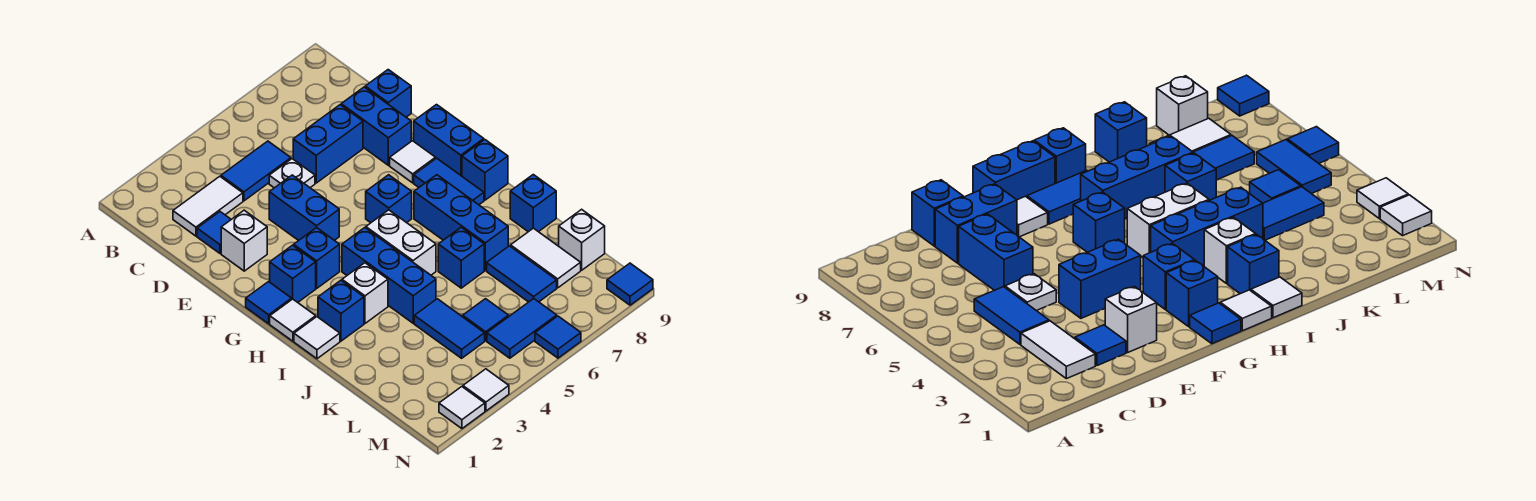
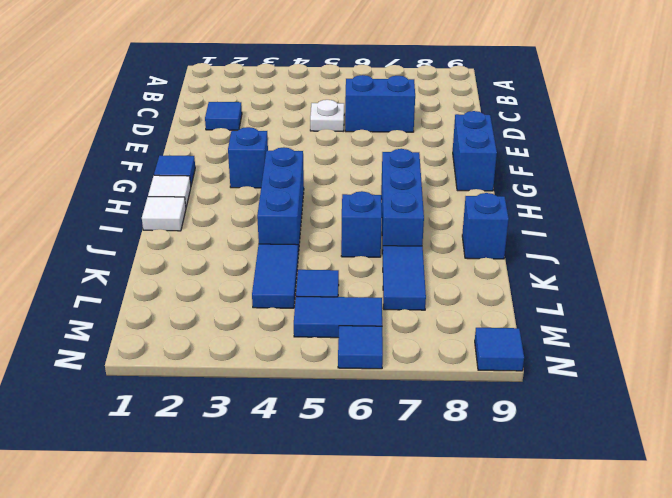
none -> white 1x2 tile [173,176,243,236]
none -> blue 1x2 tile [221,141,291,201]
none -> blue 1x2 brick [341,87,411,165]
none -> blue 1x1 brick [365,70,411,117]

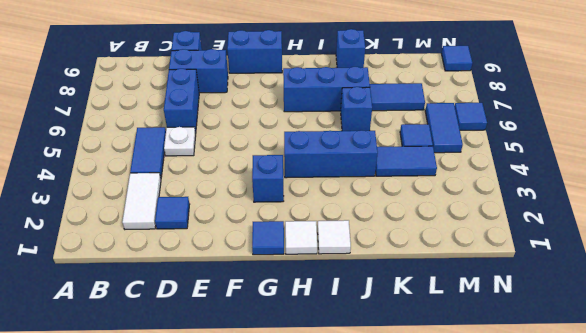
none -> white 1x1 brick [221,210,267,271]
none -> blue 1x2 brick [269,175,339,241]
none -> white 1x1 tile [390,141,436,183]
none -> blue 1x1 brick [270,245,316,302]

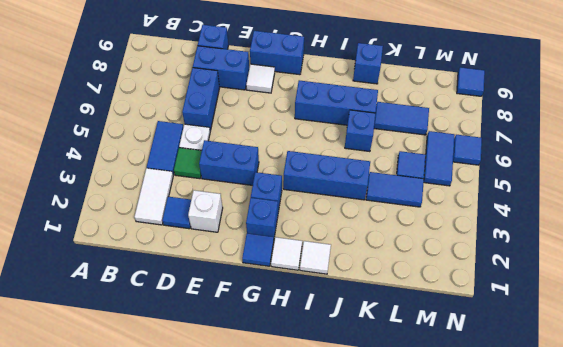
green 1x1 tile [174,148,202,179] -> none
none -> blue 1x1 brick [366,175,412,223]
none -> blue 1x2 tile [414,158,484,205]
none -> white 1x2 brick [366,210,436,275]
none -> blue 1x1 brick [462,140,508,200]

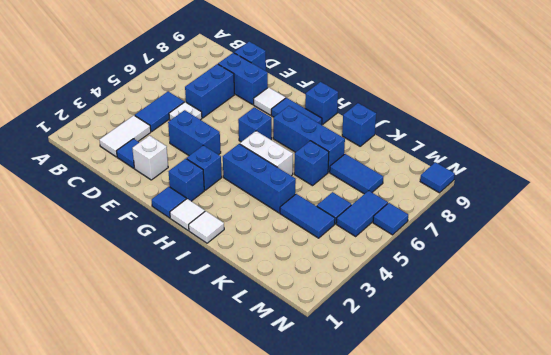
none -> blue 1x2 brick [414,105,484,176]
none -> blue 1x1 brick [318,280,364,341]
none -> white 1x1 brick [342,263,388,323]
none -> white 1x2 tile [511,228,581,288]

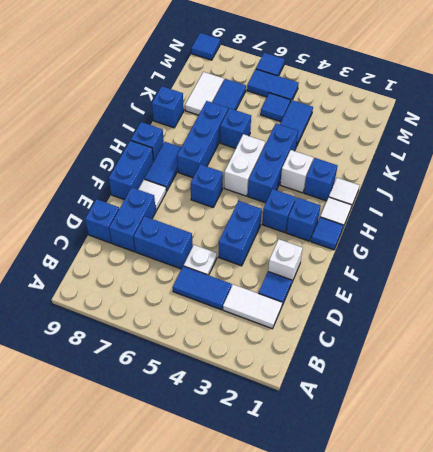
none -> white 1x1 brick [559,209,605,270]
none -> white 1x1 tile [439,387,485,429]
none -> white 1x1 tile [463,369,509,411]

